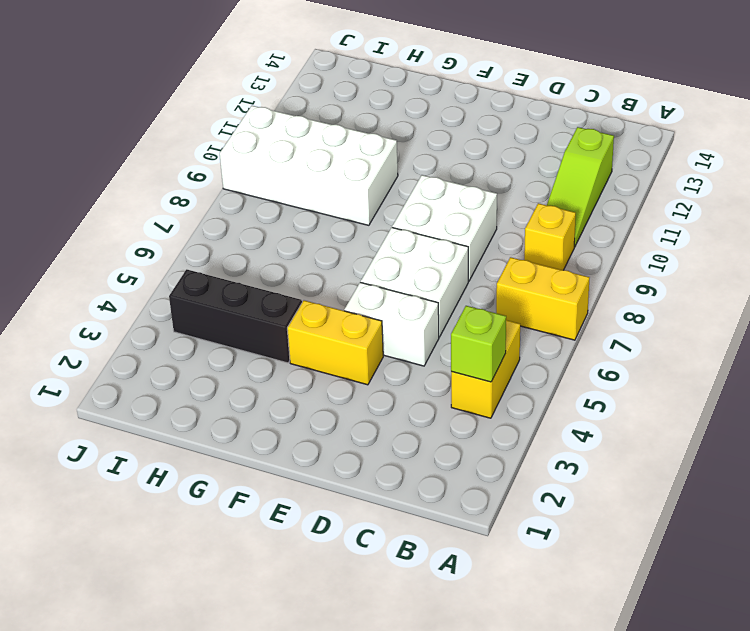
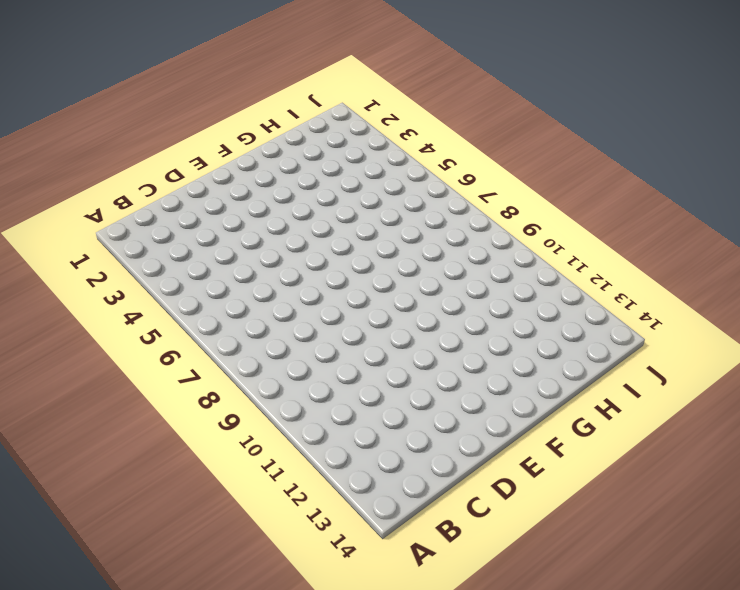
none -> yellow 1x2 brick [496,257,590,340]
none -> yellow 1x2 brick [451,320,520,418]

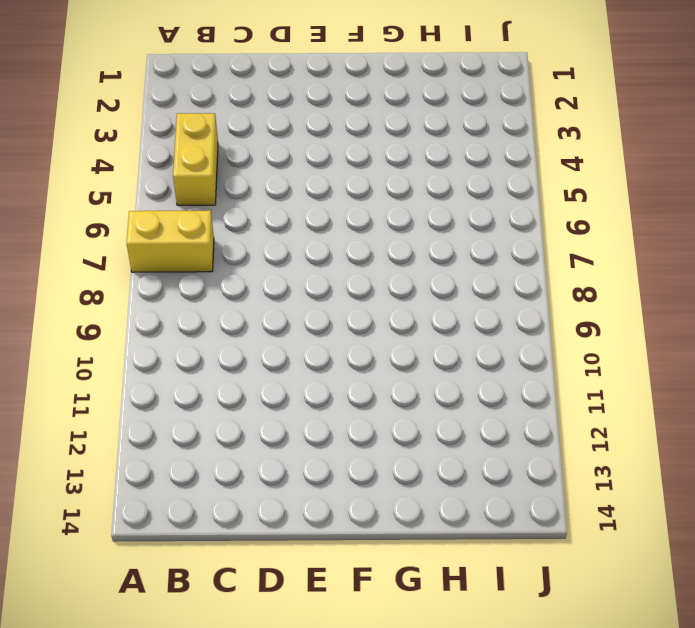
none -> yellow 1x1 brick [524,203,576,270]
none -> lime 1x3 slope [547,127,614,247]

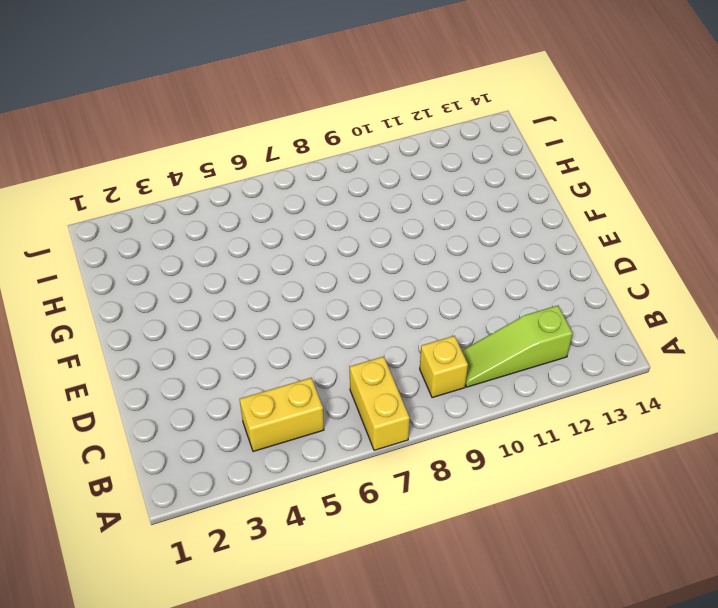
none -> white 1x2 brick [344,282,439,366]
none -> white 2x2 brick [361,228,468,337]

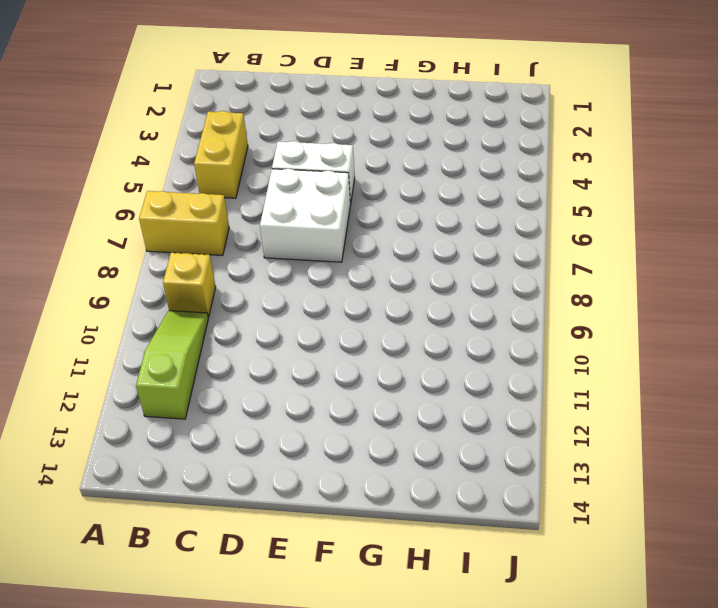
none -> white 2x2 brick [392,175,497,281]
none -> yellow 1x2 brick [287,300,383,385]

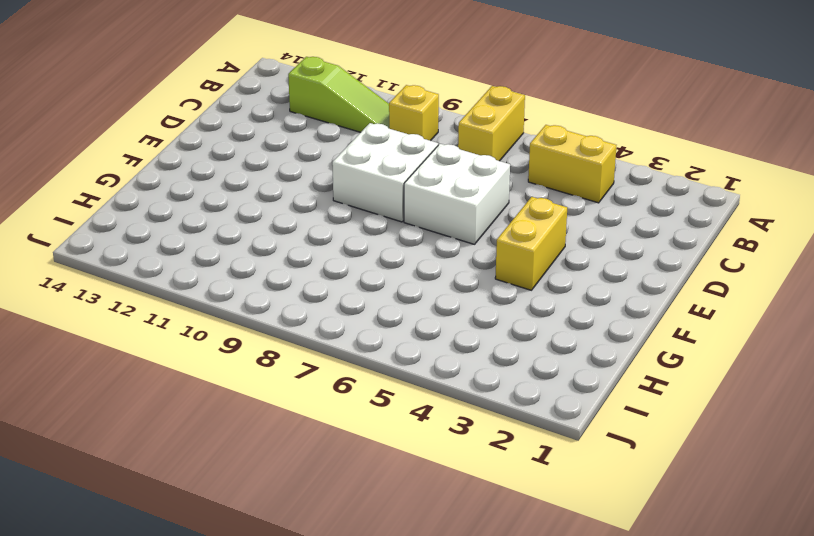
none -> white 1x2 brick [344,282,439,366]
none -> black 1x3 brick [169,269,302,363]

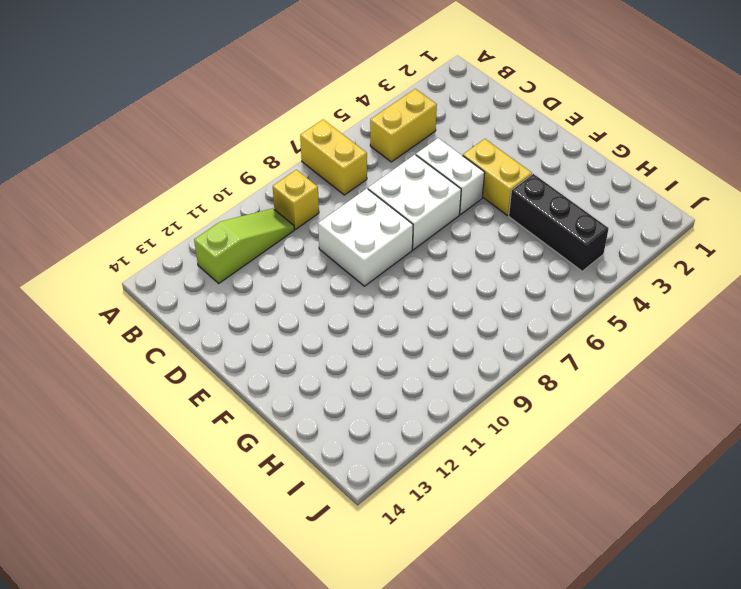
none -> white 2x4 brick [220,106,398,225]
none -> lime 1x1 brick [451,306,506,382]

